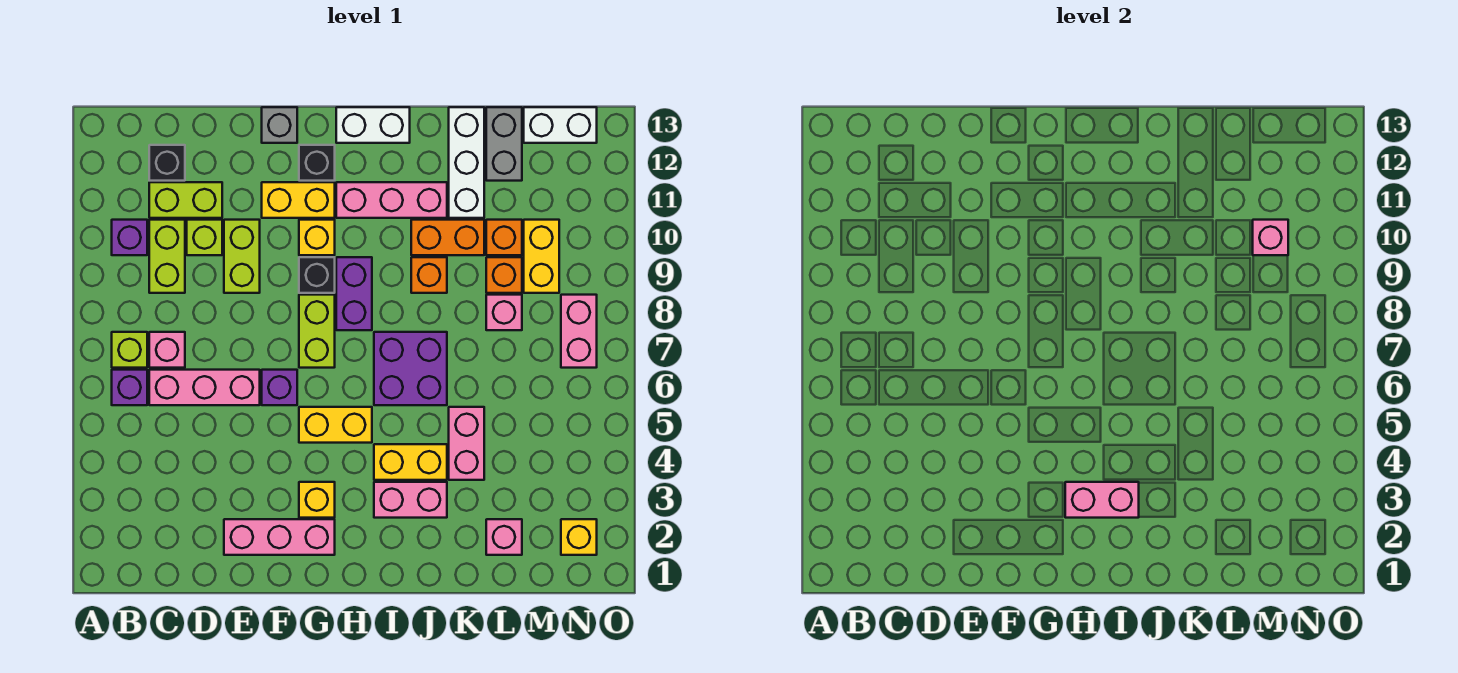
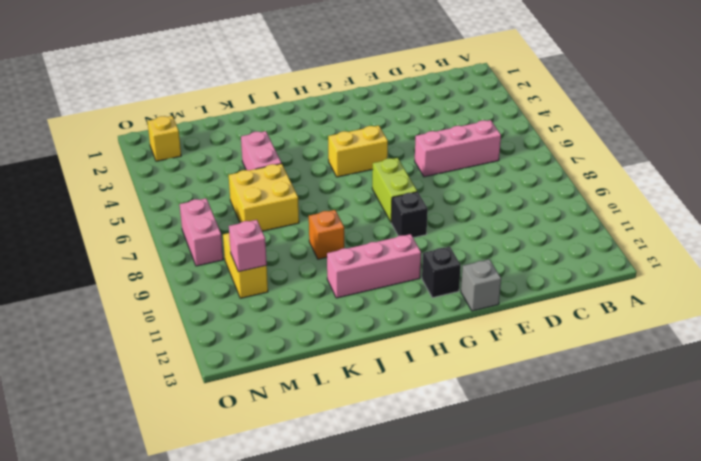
yellow 2x2 brick [229,164,299,232] -> none
none -> purple 1x1 brick [112,370,147,405]
none -> lime 1x1 brick [112,332,147,368]
none -> purple 1x1 brick [112,220,147,255]
none -> pink 1x1 brick [149,332,185,368]

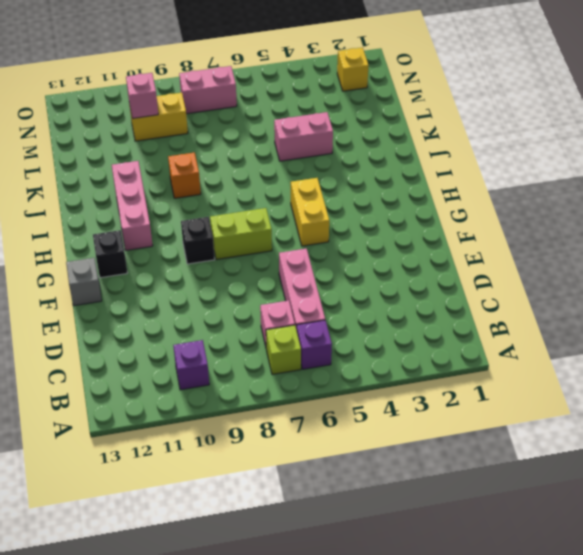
none -> lime 1x2 brick [149,220,185,293]
none -> lime 1x2 brick [149,182,222,218]
none -> black 1x1 brick [149,145,185,181]
none -> lime 1x1 brick [187,220,222,255]

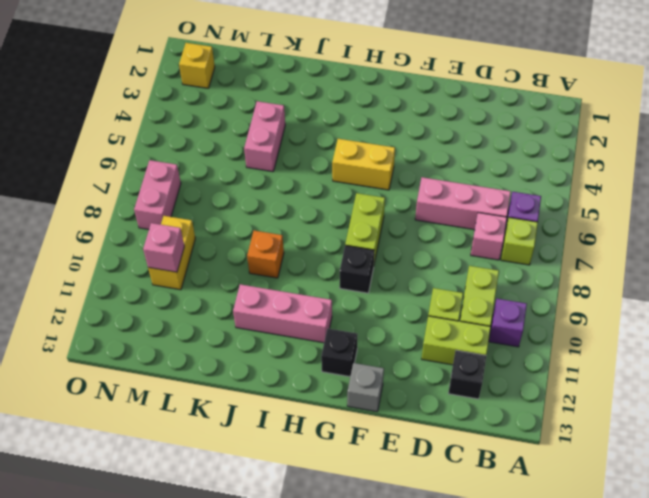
none -> pink 1x3 brick [224,519,335,555]
none -> lime 1x2 brick [224,220,260,293]
none -> purple 1x1 brick [262,370,297,405]
none -> yellow 1x2 brick [262,182,335,218]

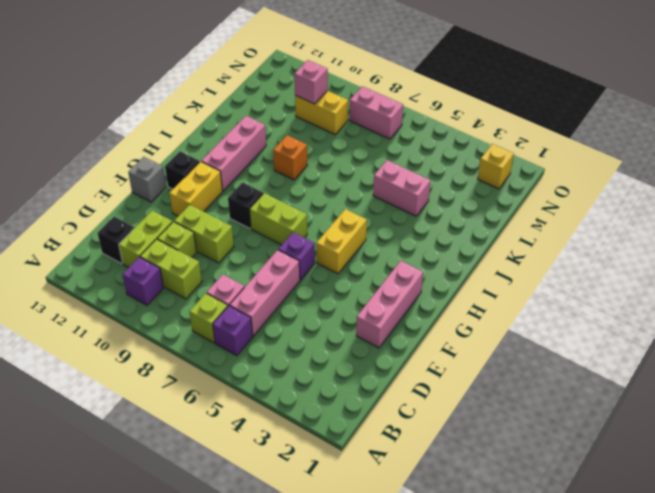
none -> yellow 1x1 brick [299,482,335,518]
none -> yellow 1x1 brick [299,220,335,255]
none -> purple 1x2 brick [336,257,372,330]
none -> white 1x2 brick [336,107,410,143]

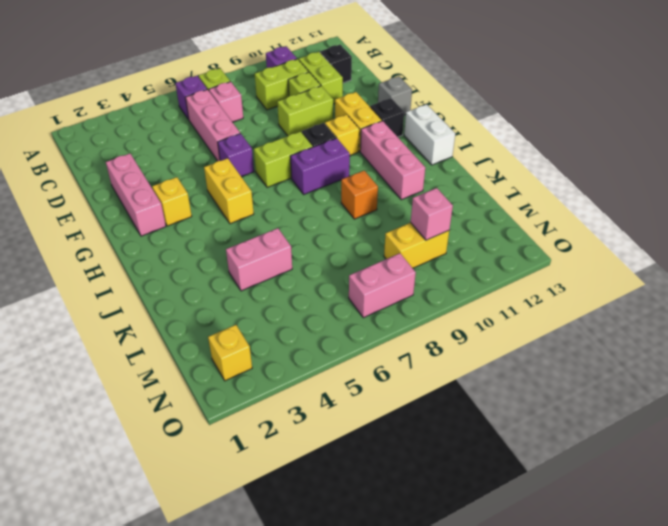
none -> pink 1x2 brick [374,482,447,518]
none -> yellow 1x2 brick [374,444,447,480]
none -> purple 2x2 brick [374,332,447,405]
none -> orange 1x2 brick [411,220,484,255]

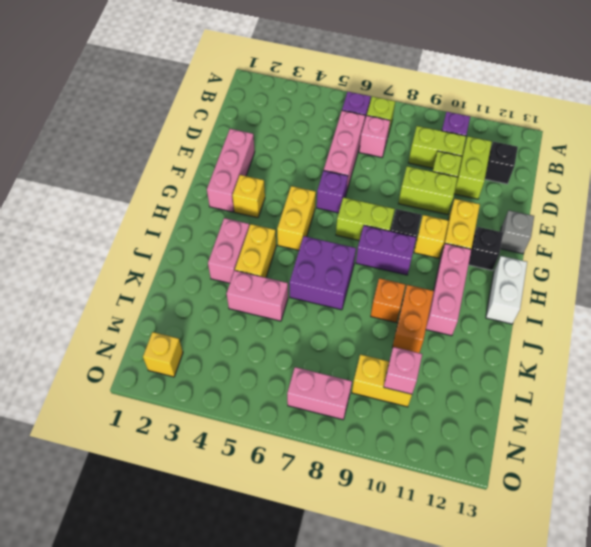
none -> white 1x3 brick [449,107,484,218]
none -> pink 1x1 brick [486,519,522,555]
none -> pink 1x1 brick [486,295,522,330]
none -> orange 1x1 brick [486,257,522,293]

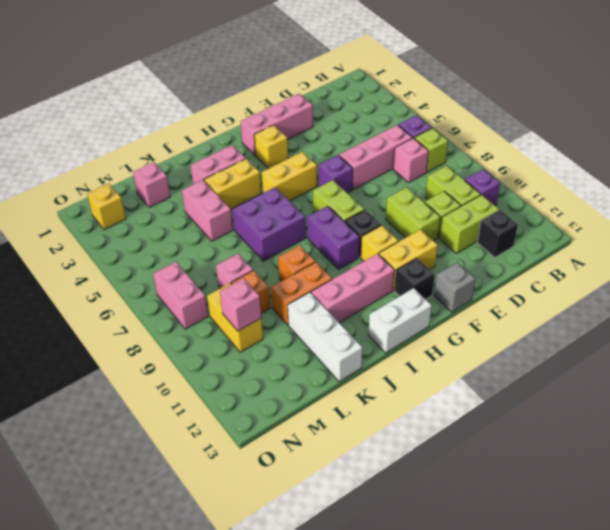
none -> orange 1x1 brick [486,220,522,255]
none -> grey 1x2 brick [486,107,522,181]
none -> white 1x2 brick [524,107,597,143]
none -> pink 1x2 brick [1065,482,1139,518]

